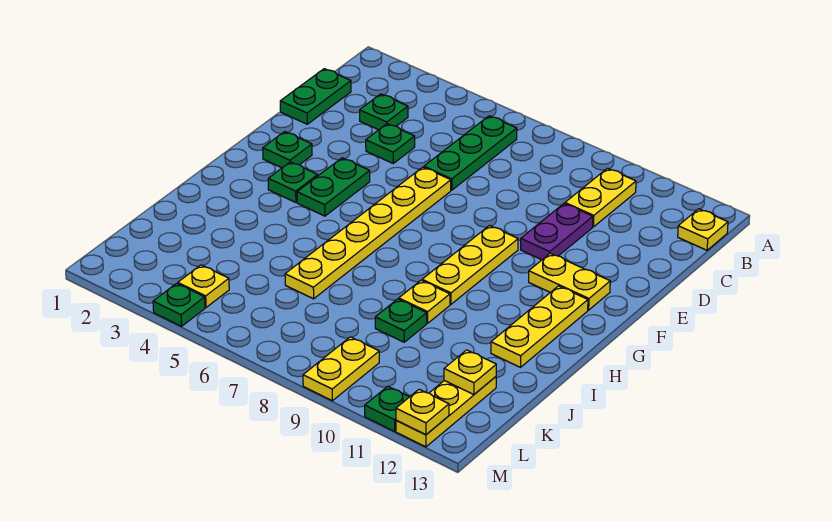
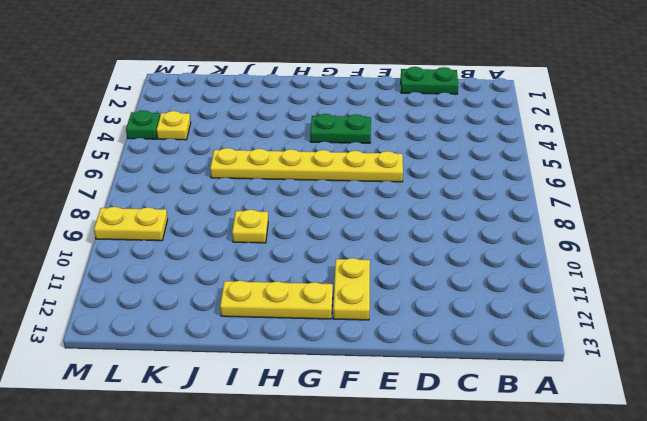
none -> green 1x3 plate [424,116,517,190]
none -> yellow 1x2 plate [565,168,636,227]
none -> yellow 1x1 plate [678,209,728,250]

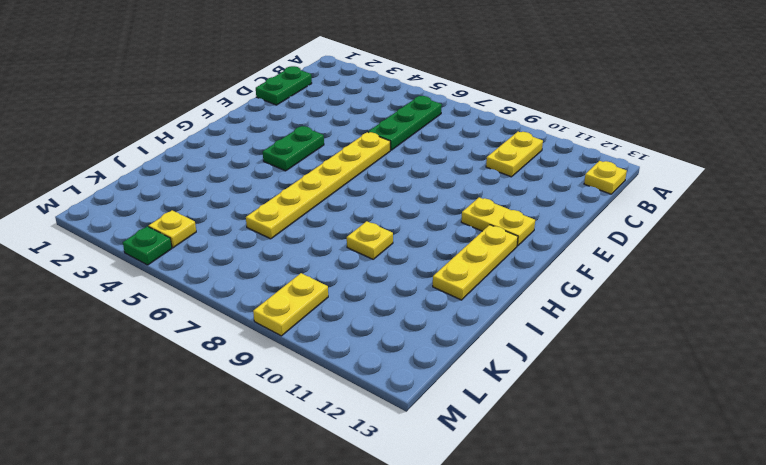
none -> green 1x1 plate [360,94,408,130]
none -> green 1x1 plate [366,124,415,163]
none -> purple 1x2 plate [521,204,593,260]

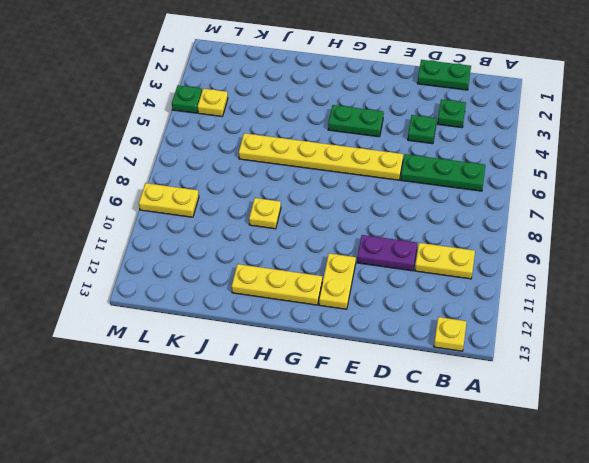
none -> green 1x1 plate [263,132,312,168]
none -> yellow 1x3 plate [422,226,518,304]
none -> green 1x1 plate [268,162,318,202]

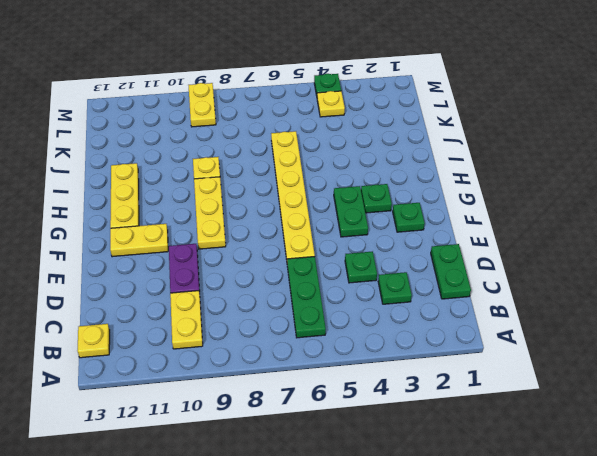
none -> green 1x1 plate [375,299,427,342]
none -> yellow 1x3 plate [396,377,496,447]
none -> green 1x1 plate [365,386,409,431]

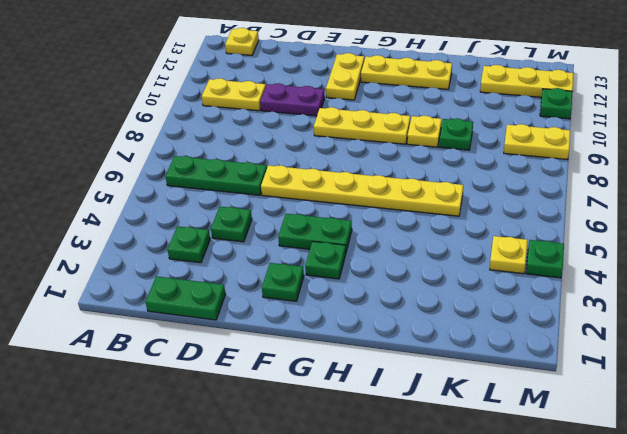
none -> yellow 1x1 plate [444,350,496,395]
none -> yellow 1x1 plate [396,389,449,435]

